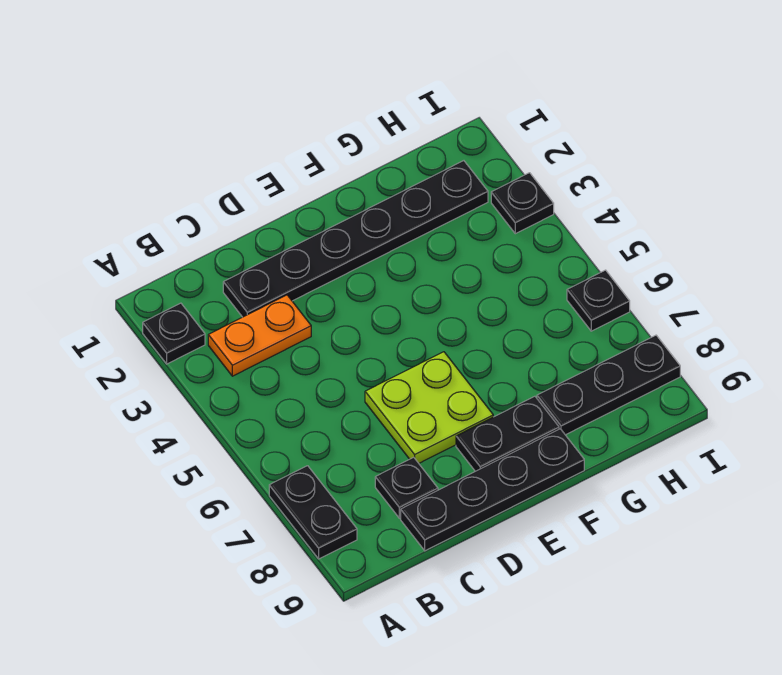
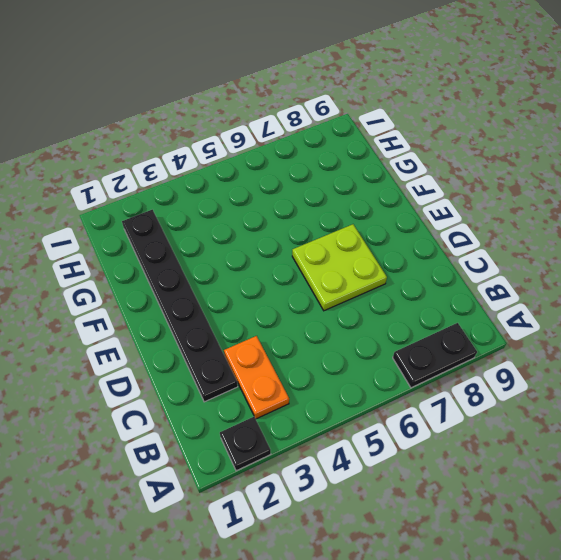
none -> black 1x1 plate [375,457,438,518]
none -> black 1x4 plate [401,429,584,551]

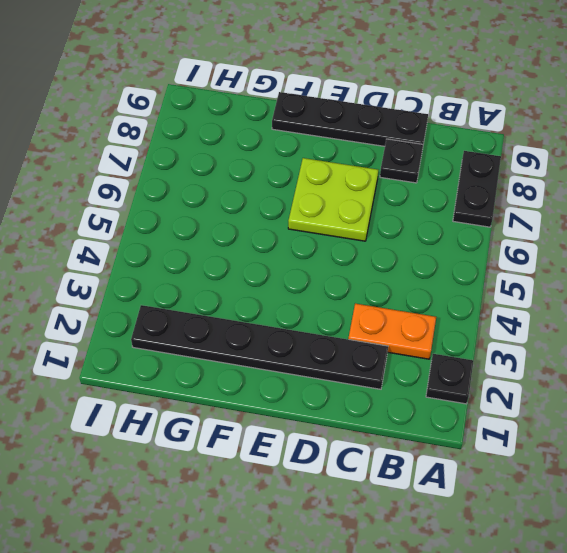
none -> black 1x2 plate [456,396,559,471]
none -> black 1x3 plate [537,335,680,435]

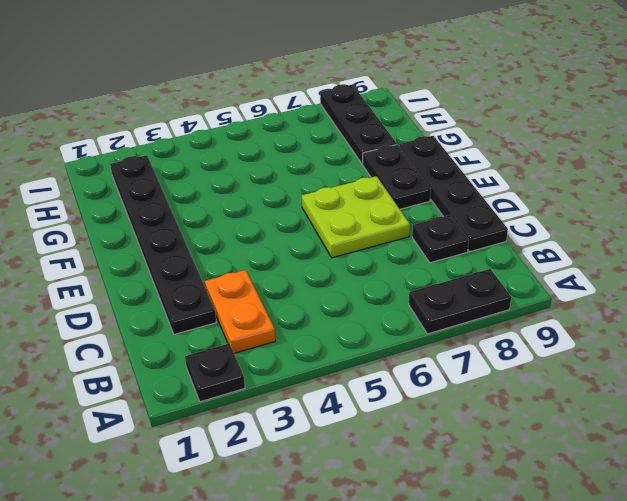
none -> black 1x1 plate [491,173,554,234]
none -> black 1x1 plate [567,270,630,331]

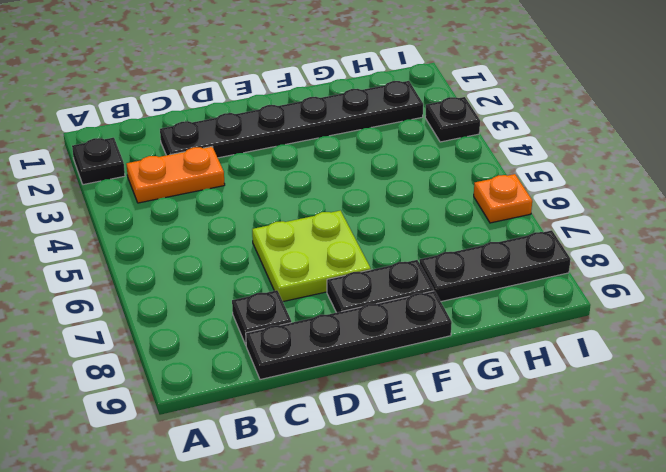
orange 1x1 plate [474,174,532,223] -> black 1x1 plate [567,270,630,331]
none -> black 1x2 plate [269,466,357,559]

